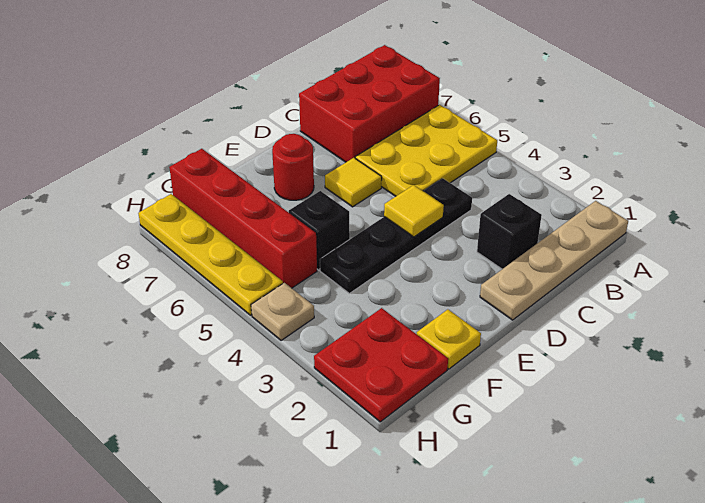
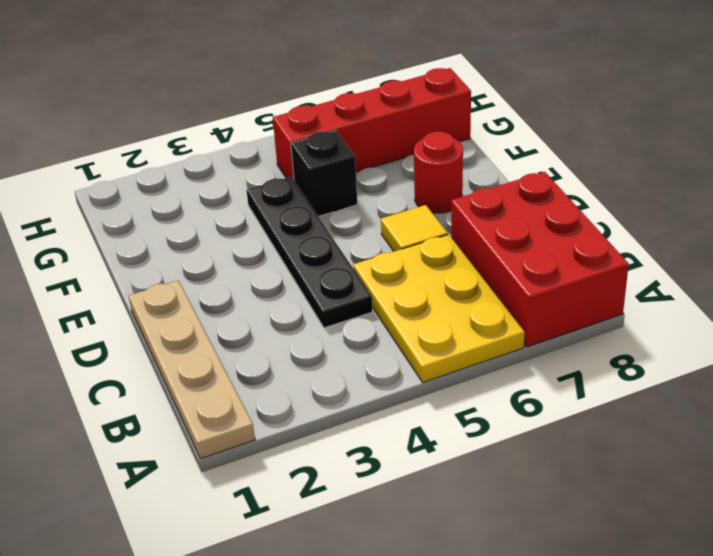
none -> black 1x1 brick [477,194,542,269]
none -> yellow 1x1 plate [417,309,481,369]
none -> red 2x2 plate [314,308,448,422]

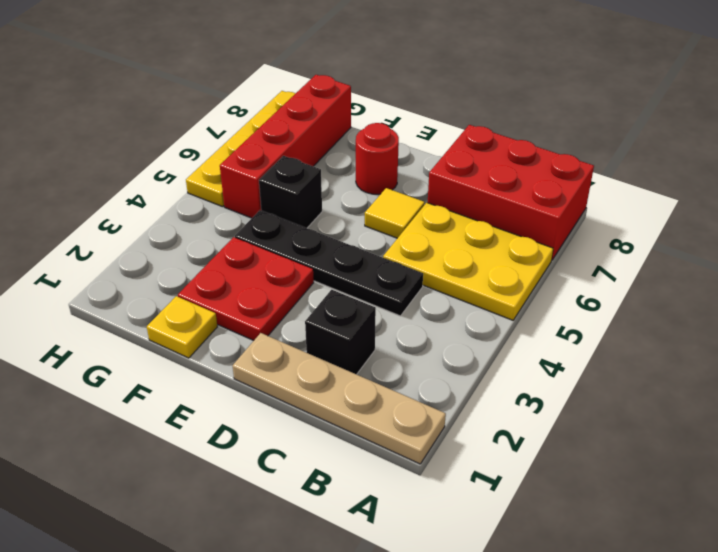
red 2x2 plate [178,237,314,340] -> red 2x2 plate moved to [314,308,448,422]
none -> tan 1x1 plate [251,283,314,340]
none -> yellow 1x1 tile [384,185,444,237]

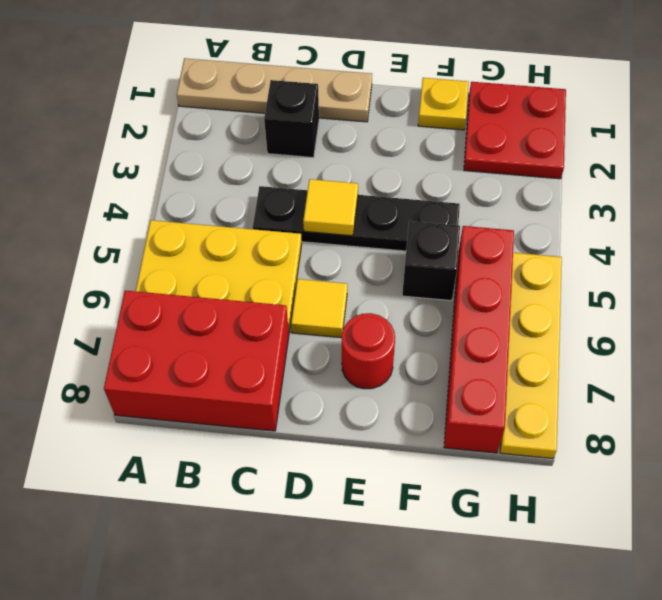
none -> tan 1x1 plate [251,283,314,340]

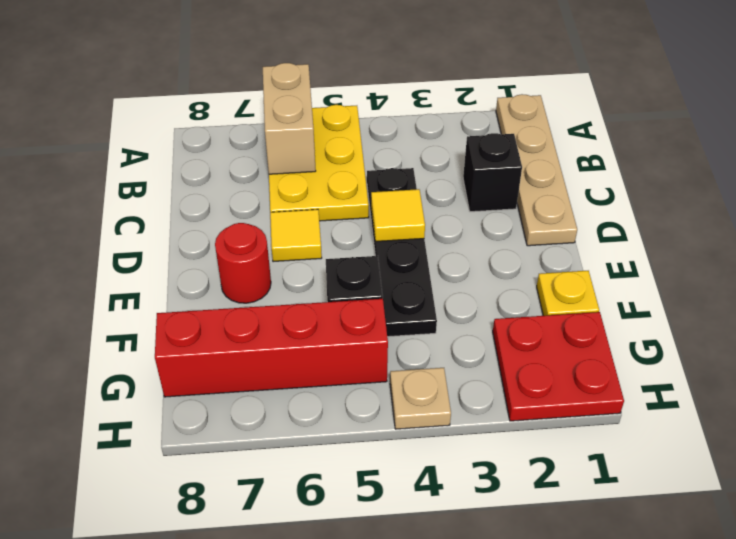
tan 1x2 brick [263,63,316,174] -> none
none -> red 2x3 brick [299,45,440,162]
none -> yellow 1x4 plate [138,194,283,315]

